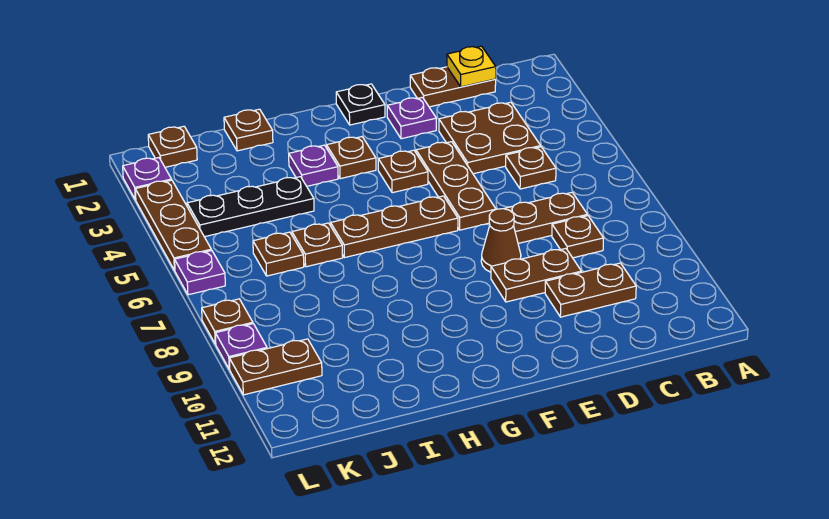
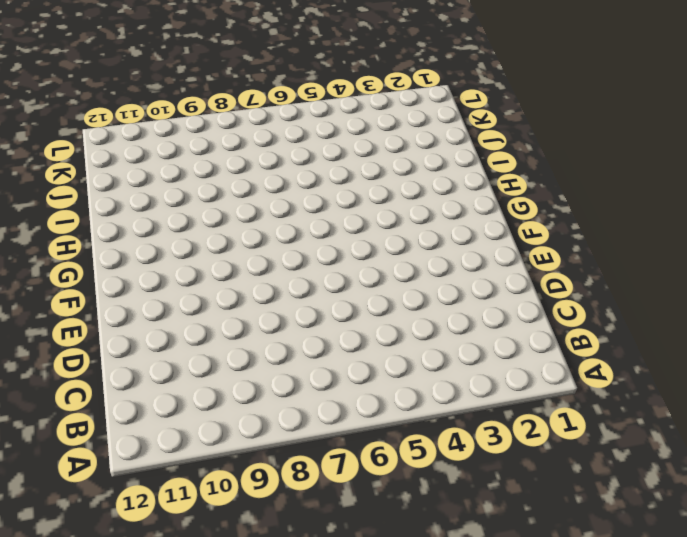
none -> brown 1x2 plate [410,67,496,107]
none -> brown 2x2 plate [439,102,541,174]
none -> brown 1x1 plate [506,147,556,189]

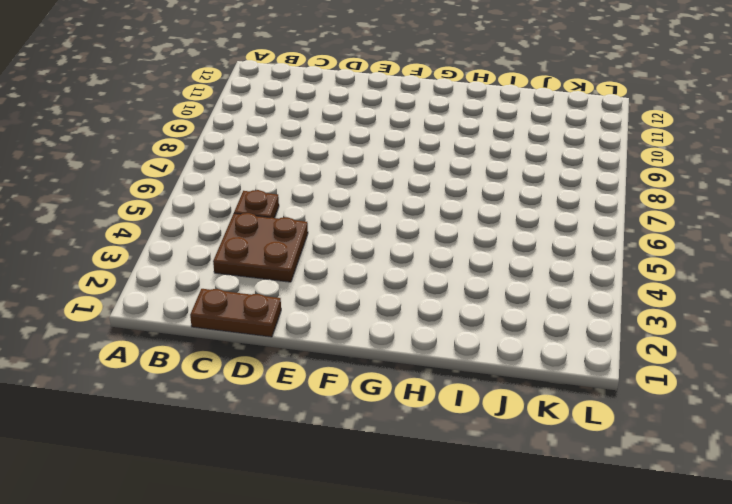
none -> brown 1x2 plate [504,193,587,243]
none -> brown 1x1 plate [552,216,604,258]
none -> brown 1x2 plate [545,263,636,317]

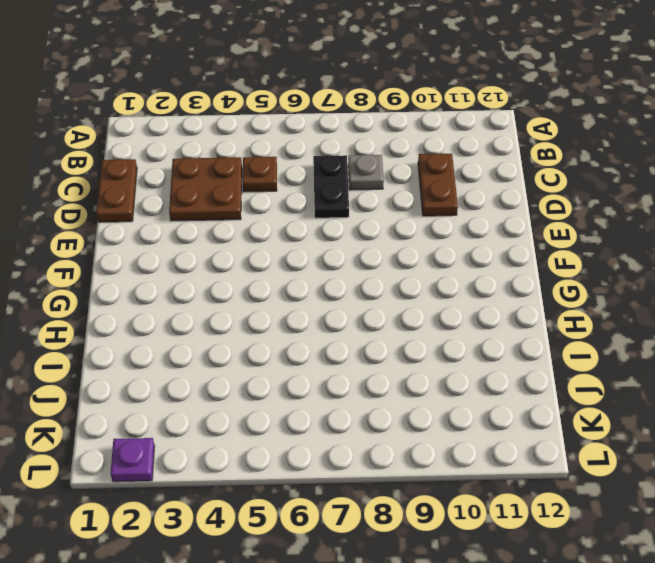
black 1x2 plate [313,155,349,218] -> brown 1x2 plate [504,193,587,243]
grey 1x1 plate [348,155,384,190] -> brown 1x1 plate [552,216,604,258]
none -> brown 1x2 plate [491,248,581,302]
none -> purple 1x1 plate [387,97,436,139]
none -> brown 1x3 plate [416,142,496,230]

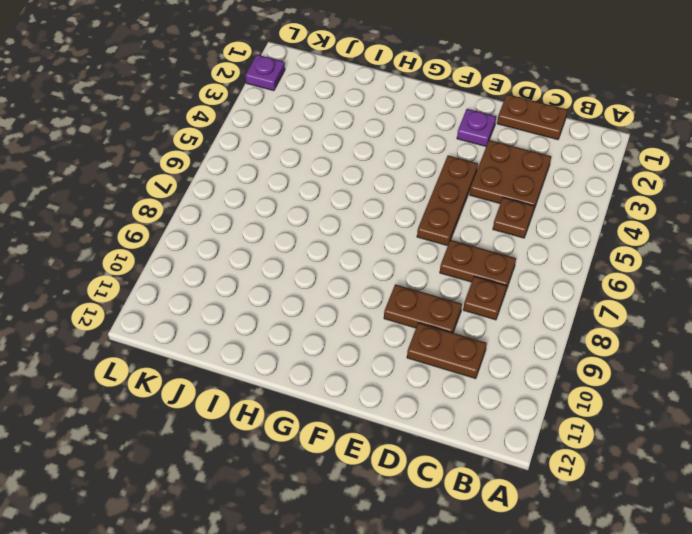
none -> brown 1x1 cone [481,209,521,272]
none -> black 1x1 plate [336,84,385,125]
none -> brown 1x1 plate [378,150,428,193]

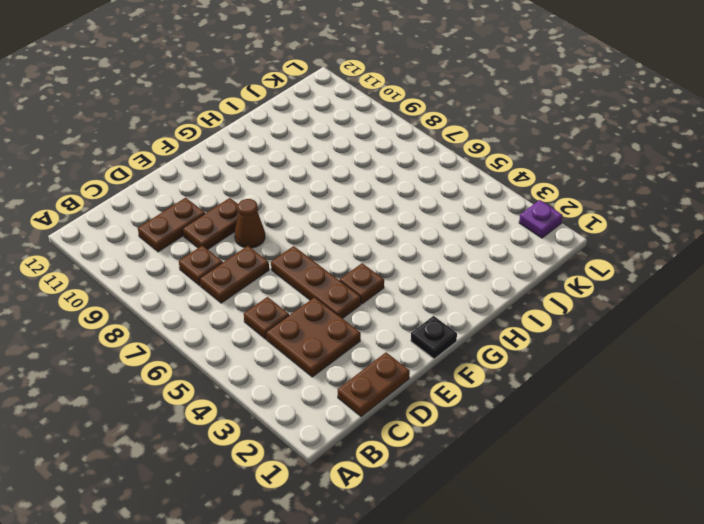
none -> purple 1x1 plate [387,97,436,139]
none -> brown 1x3 plate [331,196,458,258]
none -> brown 1x1 plate [327,137,376,179]

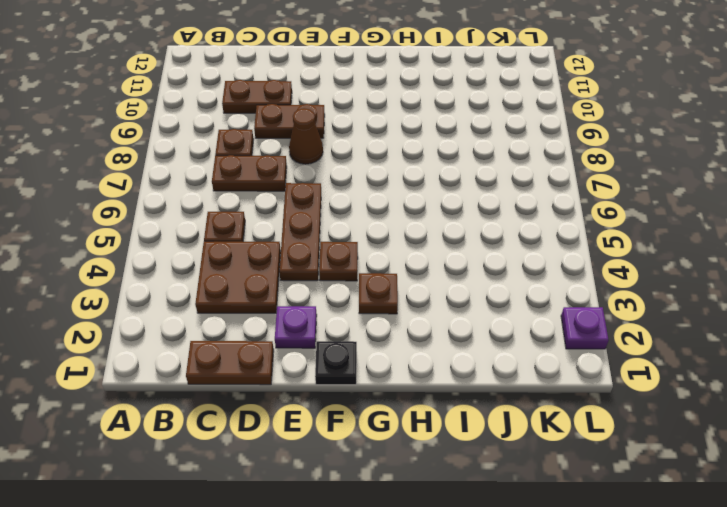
none -> brown 1x3 plate [331,196,458,258]
none -> purple 1x1 plate [289,145,338,186]
none -> brown 1x1 plate [224,109,273,151]

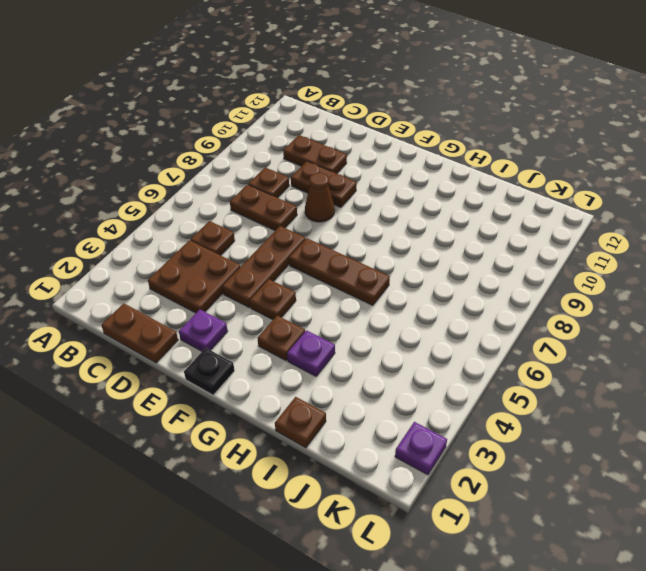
none -> black 1x3 plate [187,177,314,237]
none -> brown 1x1 plate [292,223,343,267]
none -> brown 1x1 plate [253,232,304,276]

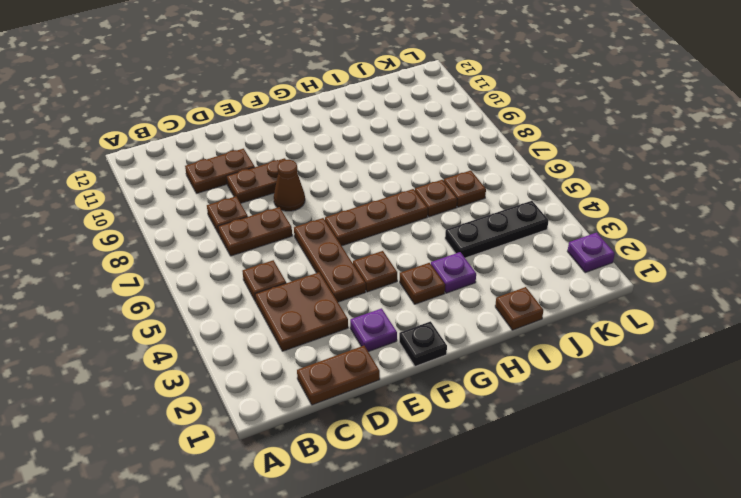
none -> brown 1x1 plate [148,126,197,167]
none -> brown 1x2 plate [229,339,322,395]
none -> brown 1x3 plate [135,180,211,270]

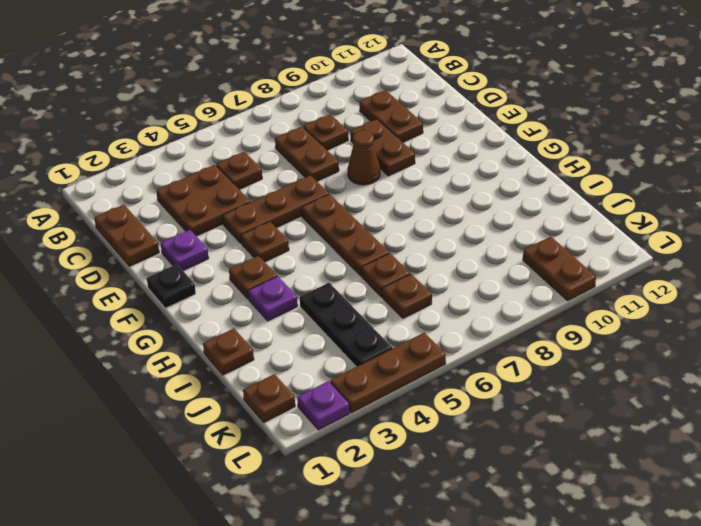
none -> purple 1x1 plate [175,250,225,295]
none -> brown 1x1 plate [202,299,253,344]
none -> purple 1x1 plate [215,324,267,369]

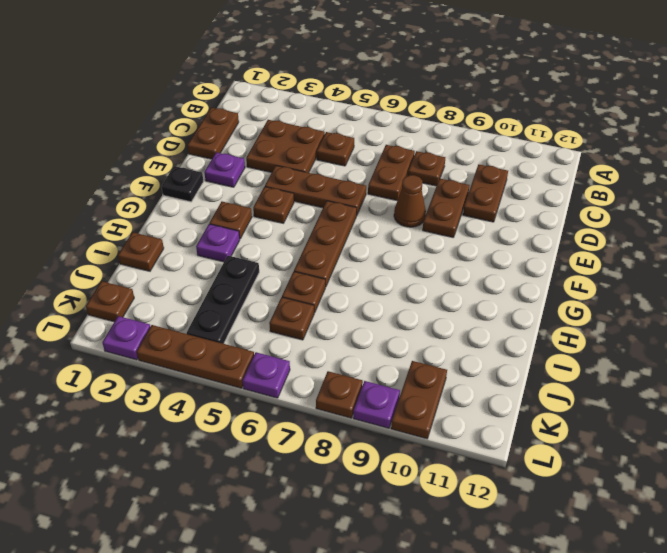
none -> yellow 1x1 plate [447,46,496,87]

